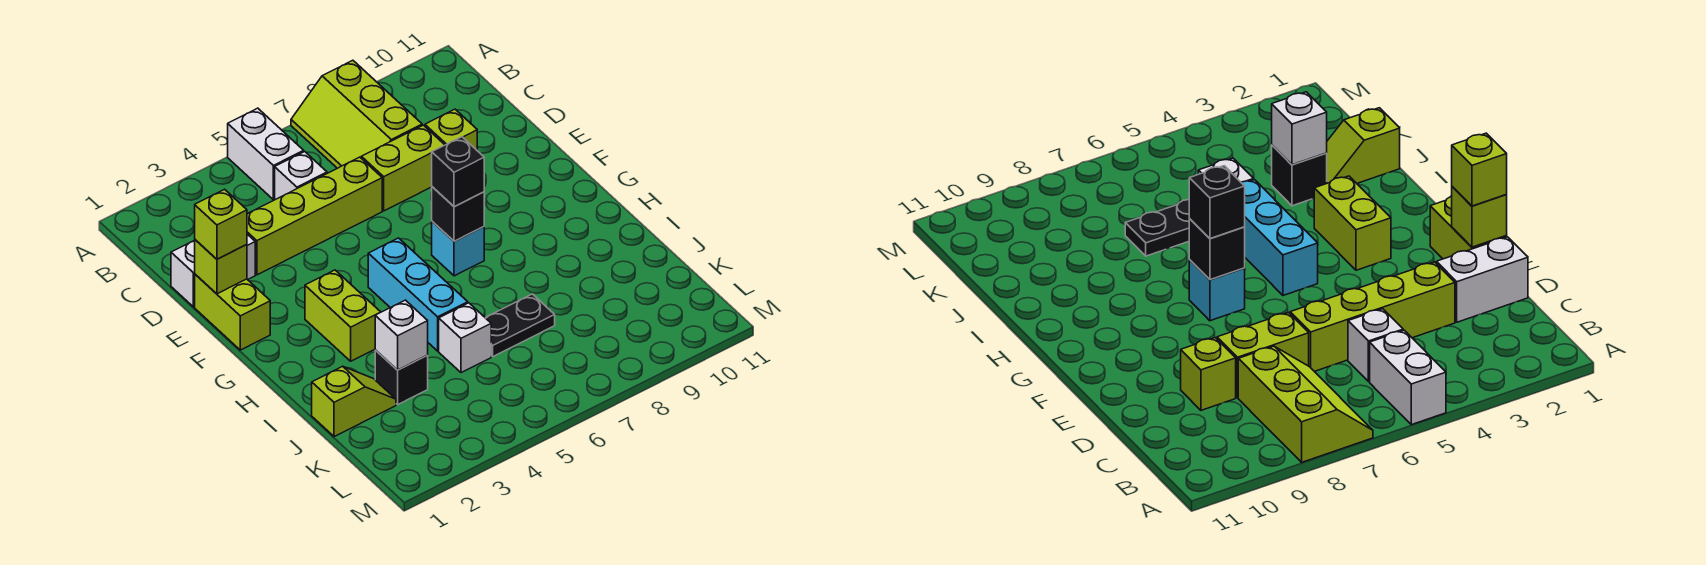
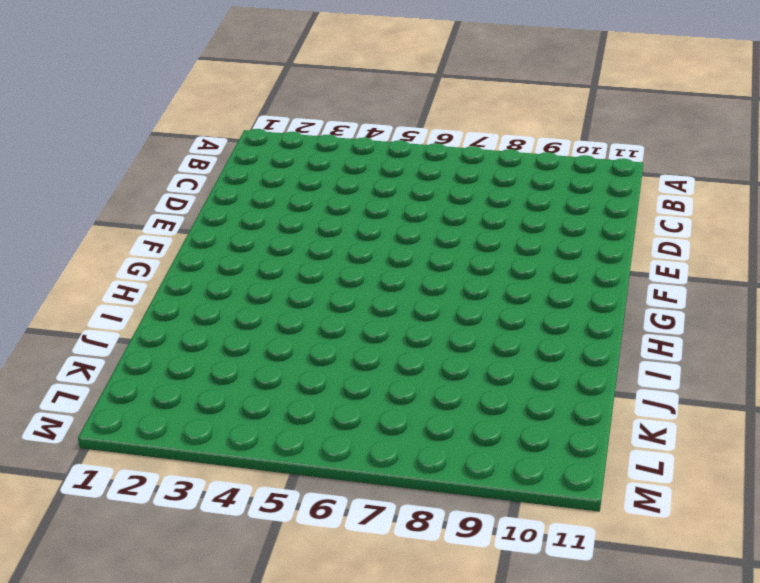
none -> white 1x2 brick [228,108,304,200]
none -> lime 2x3 slope [291,60,422,168]
none -> white 1x1 brick [275,152,327,200]

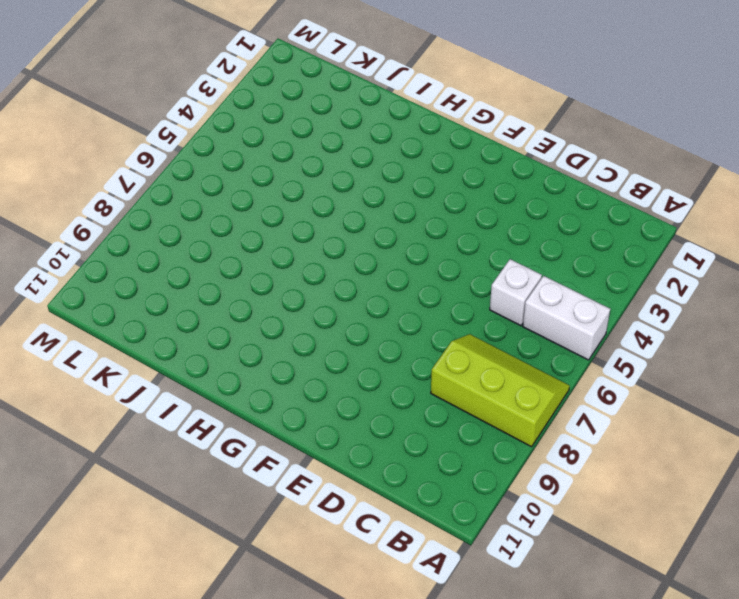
none -> white 1x2 brick [171,234,255,307]
none -> lime 1x4 brick [247,157,382,275]
none -> lime 1x2 brick [361,125,444,211]

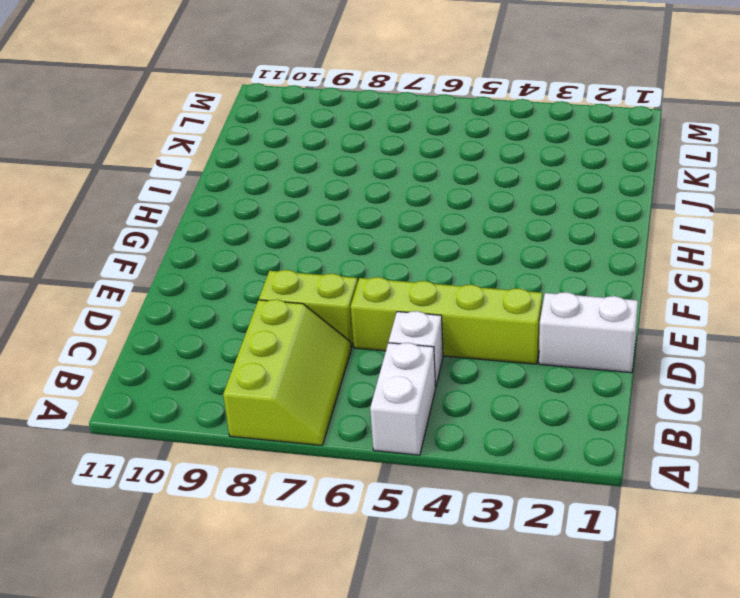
none -> lime 1x1 brick [425,109,477,150]
none -> lime 1x2 brick [195,274,270,350]
none -> lime 1x2 brick [305,270,380,361]

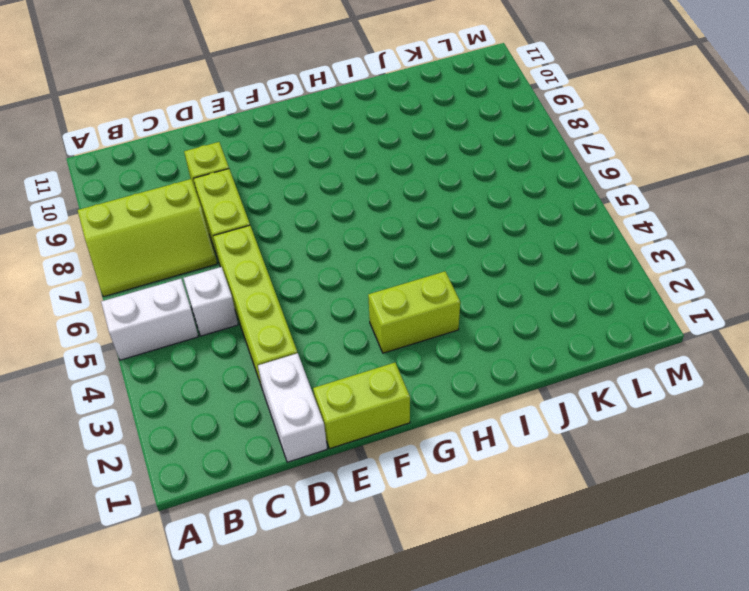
none -> cyan 1x3 brick [368,238,468,351]
none -> cyan 1x1 brick [432,221,484,276]
none -> lime 1x2 slope [312,366,396,437]

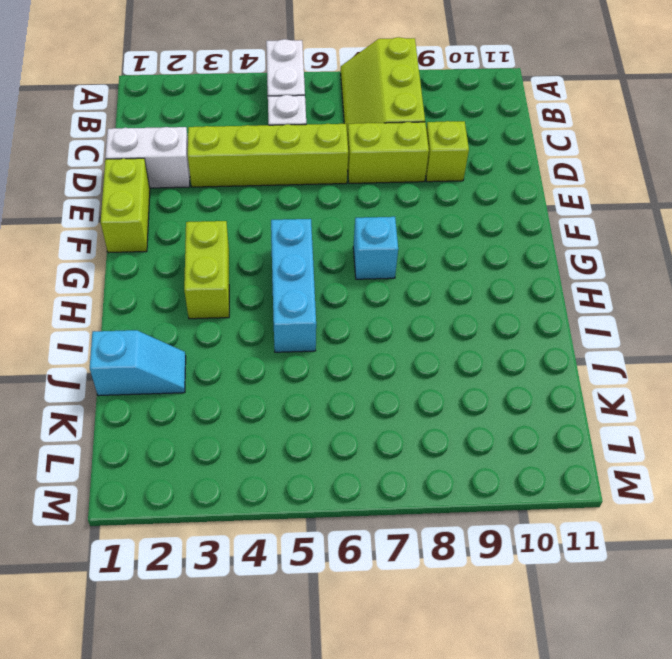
cyan 1x2 slope [90,330,186,396] -> lime 1x2 slope [312,366,396,437]
none -> black 1x1 brick [375,350,428,404]
none -> white 1x1 brick [439,303,491,373]
none -> black 1x2 plate [486,294,555,357]

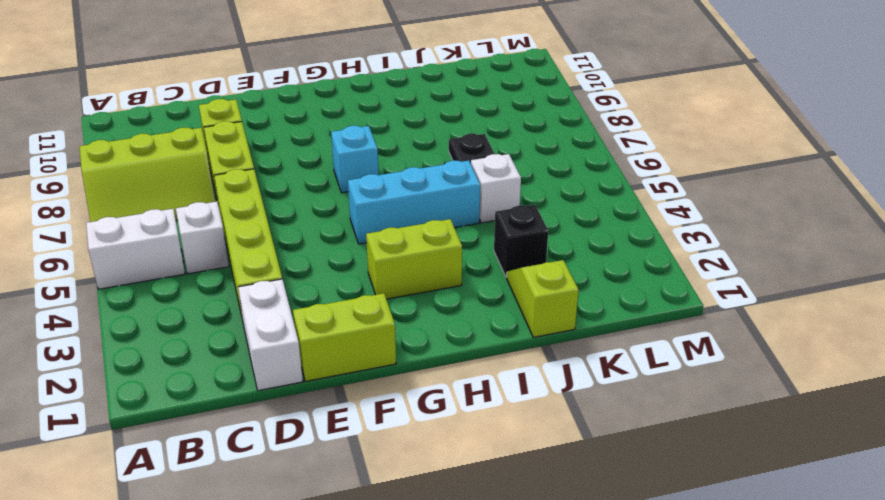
none -> lime 1x1 brick [195,240,247,294]
none -> black 1x1 brick [432,187,484,241]
none -> white 1x1 brick [375,300,428,370]

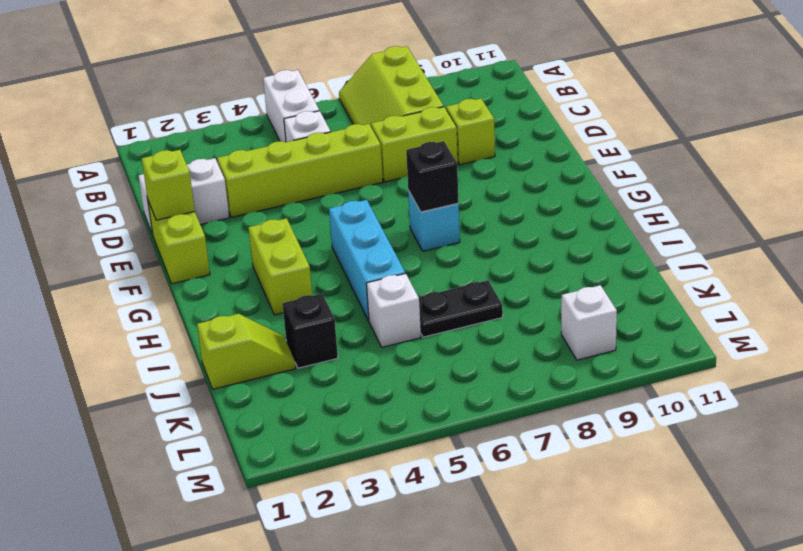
white 1x1 brick [561,285,617,360] -> white 1x1 brick moved to [375,300,428,370]
none -> lime 1x1 brick [195,189,247,259]
none -> black 1x1 brick [432,137,484,207]

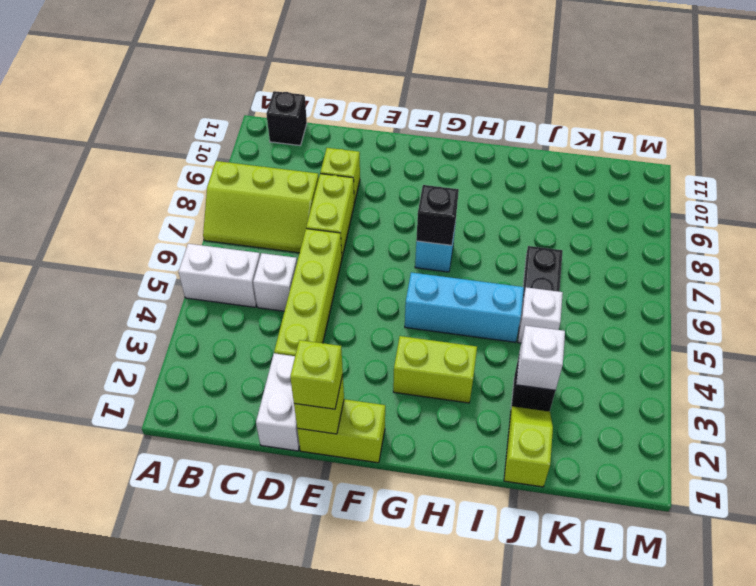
black 1x1 brick [266,91,307,145] -> black 1x1 brick moved to [432,137,484,207]

